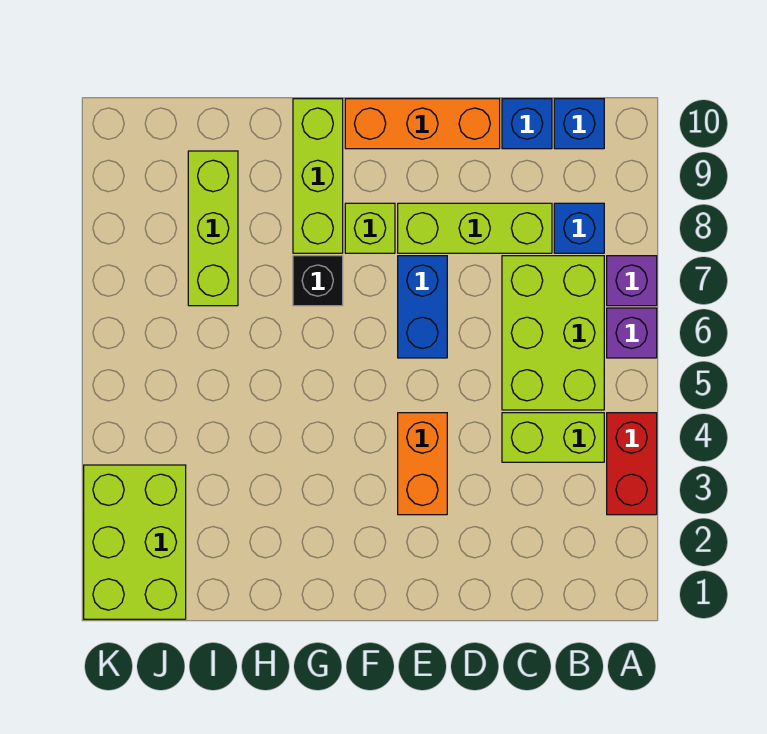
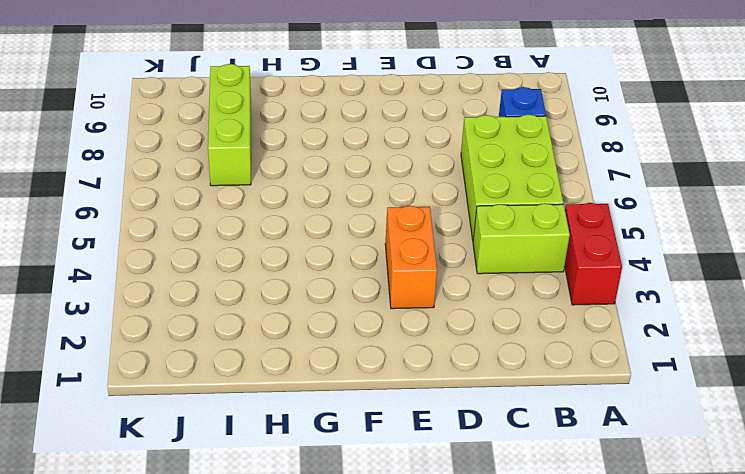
none -> purple 1x1 brick [607,308,657,358]
none -> purple 1x1 brick [607,256,657,306]
none -> blue 1x1 brick [554,99,604,149]

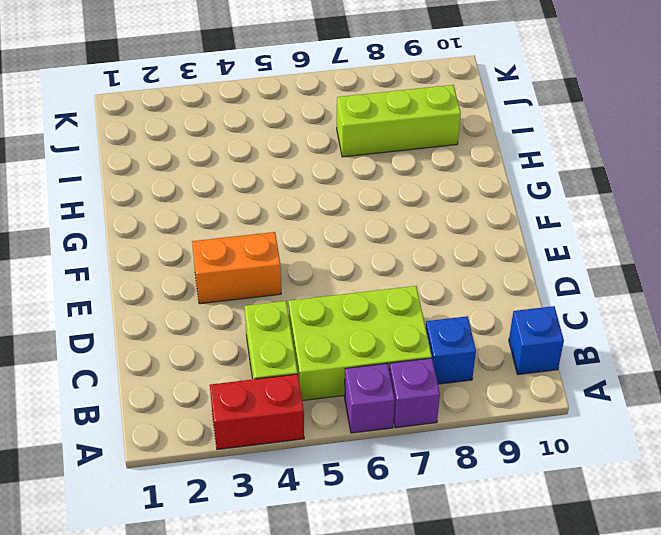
none -> lime 1x3 brick [398,203,552,253]
none -> blue 1x1 brick [502,99,552,149]
none -> orange 1x3 brick [345,99,500,149]

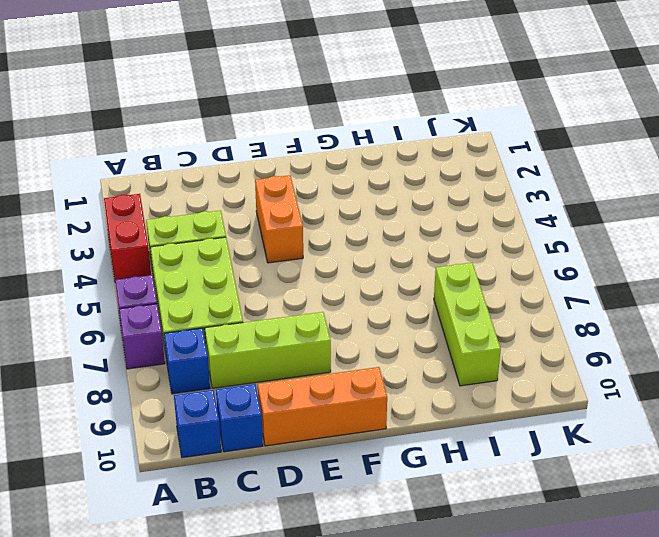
none -> blue 1x2 brick [398,256,447,358]
none -> lime 1x1 brick [345,203,395,253]
none -> black 1x1 brick [293,256,343,306]

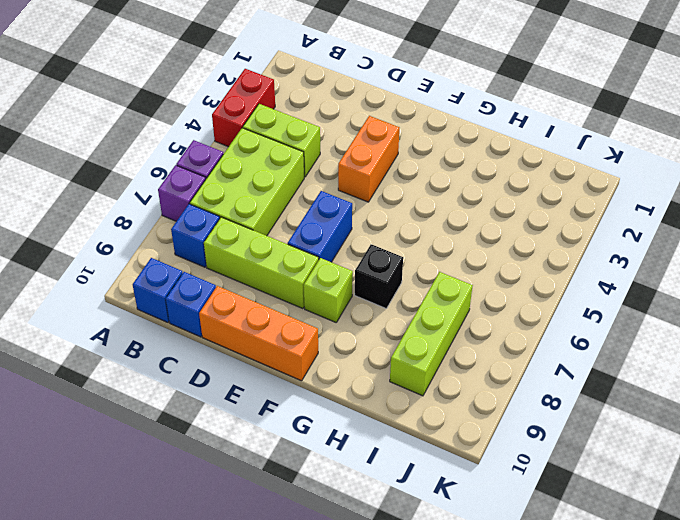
none -> lime 1x3 brick [293,99,343,253]
none -> lime 2x3 brick [84,465,186,619]

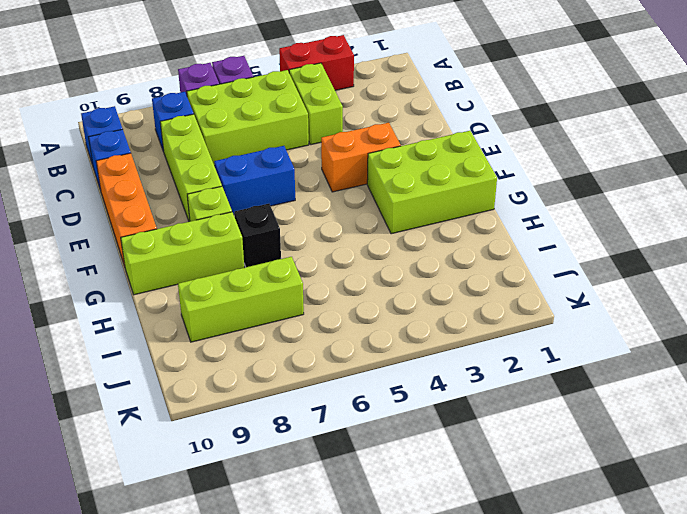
lime 2x3 brick [367,131,497,234] -> lime 2x3 brick moved to [84,465,186,619]

